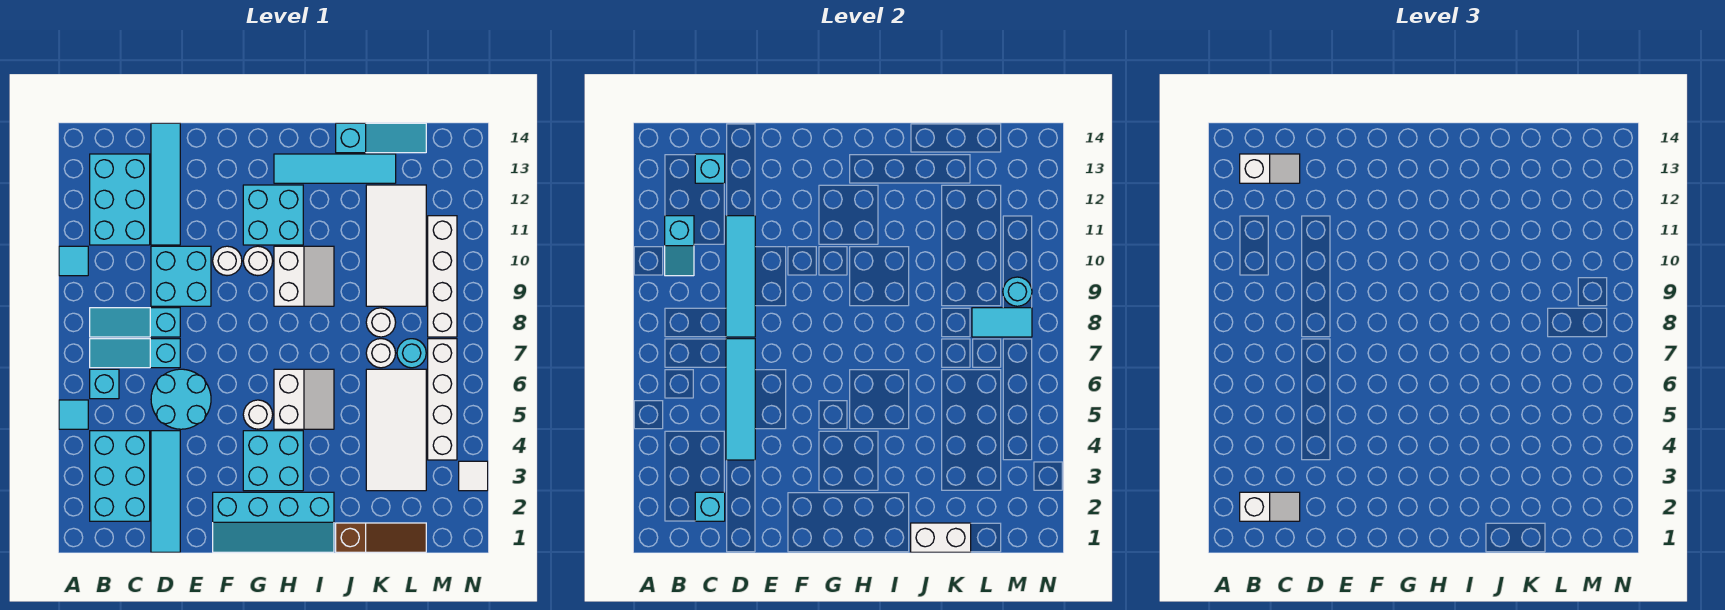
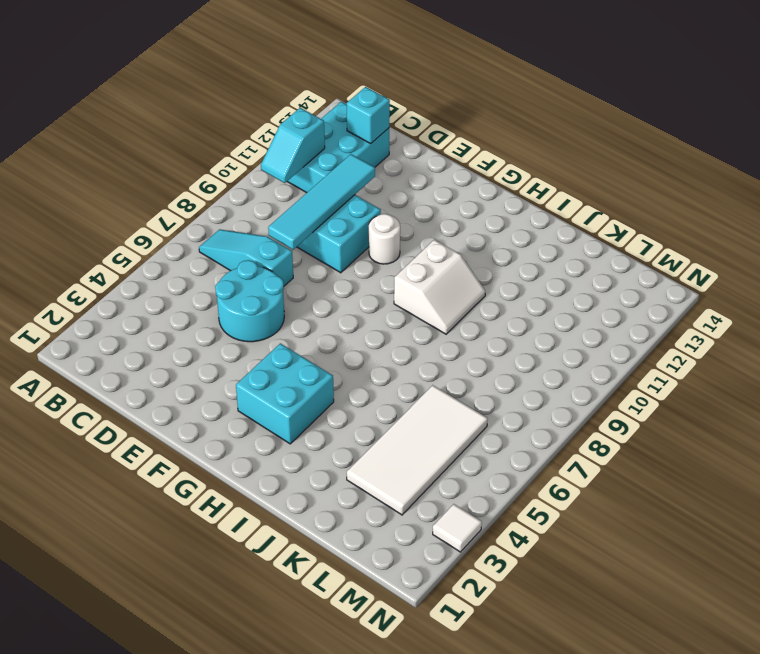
none -> cyan 1x1 tile [59,400,88,429]
none -> cyan 1x1 tile [59,246,88,276]
none -> cyan 2x3 brick [90,431,150,521]
none -> cyan 1x1 brick [90,369,119,399]

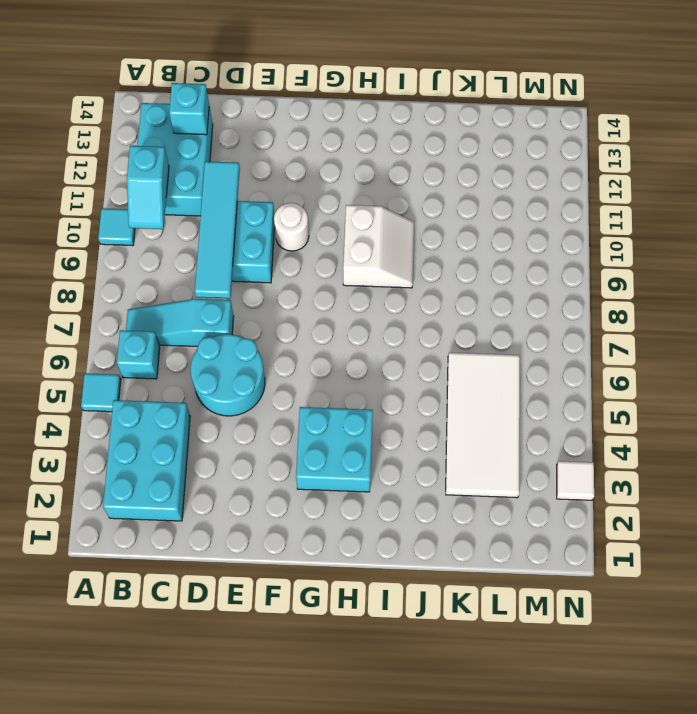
none -> cyan 1x3 slope [90,308,180,337]
none -> cyan 1x4 tile [151,431,180,552]
none -> cyan 1x4 tile [151,123,180,245]
none -> cyan 2x4 slope [213,492,334,552]

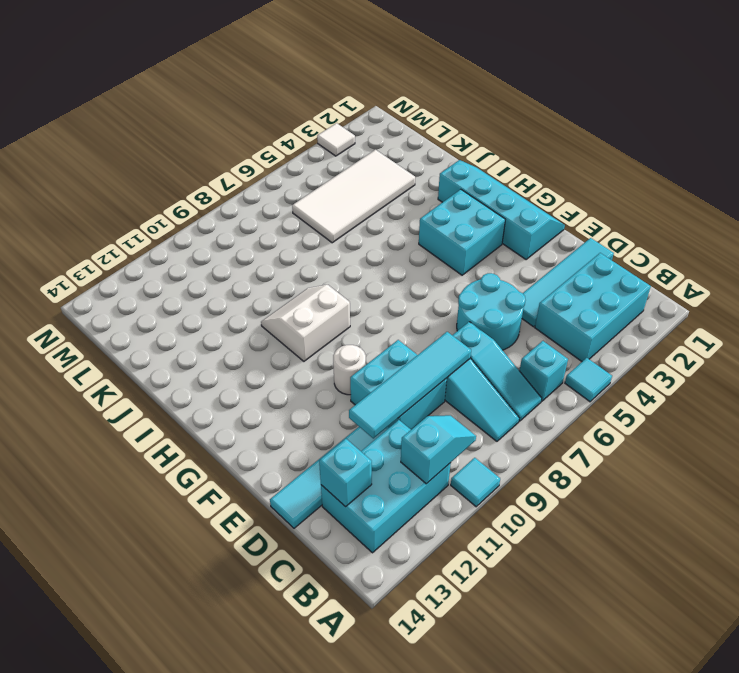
none -> white 1x1 round brick [243,400,273,429]
none -> white 1x1 round brick [243,246,273,276]
none -> cyan 2x2 brick [243,185,303,245]
none -> white 2x2 slope [274,369,334,429]

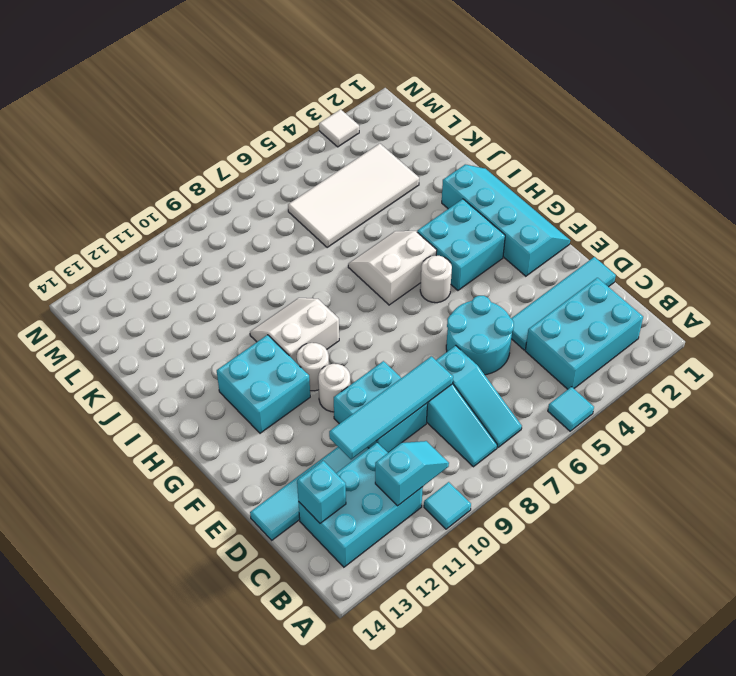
none -> cyan 1x1 brick [90,369,119,399]
none -> cyan 1x4 tile [274,154,396,183]
none -> brown 1x3 slope [336,523,426,552]
none -> cyan 1x3 slope [336,123,426,153]

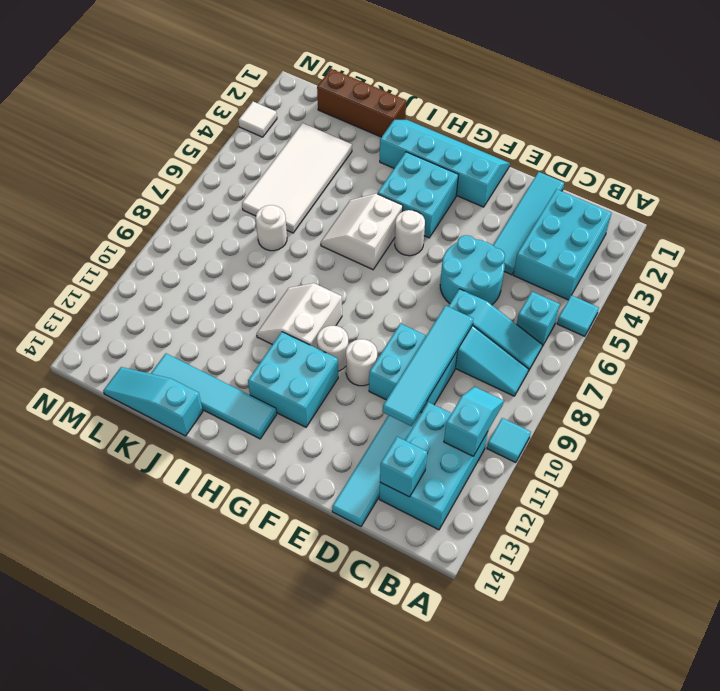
brown 1x3 brick [317,69,406,137] -> brown 1x3 slope [336,523,426,552]
none -> white 1x1 round brick [366,308,396,337]
none -> white 2x4 tile [366,185,426,306]
none -> cyan 1x1 round brick [397,339,426,368]
none -> white 1x4 brick [428,339,457,460]

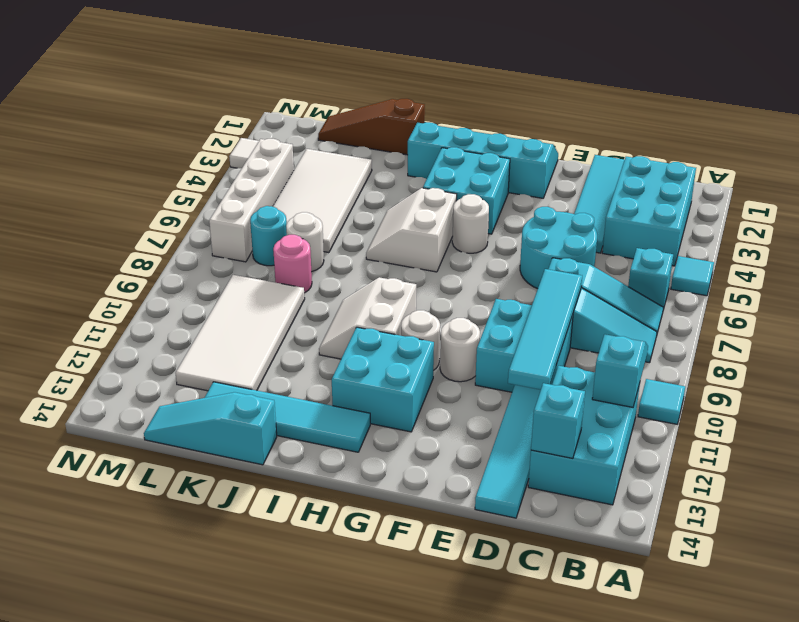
pink 1x1 round brick [273,235,312,293] -> white 1x1 round brick [366,308,396,337]
none -> white 1x4 brick [428,216,457,337]
none -> cyan 1x1 brick [695,492,725,521]
none -> cyan 1x4 tile [726,339,755,460]
none -> white 1x2 brick [911,523,971,552]

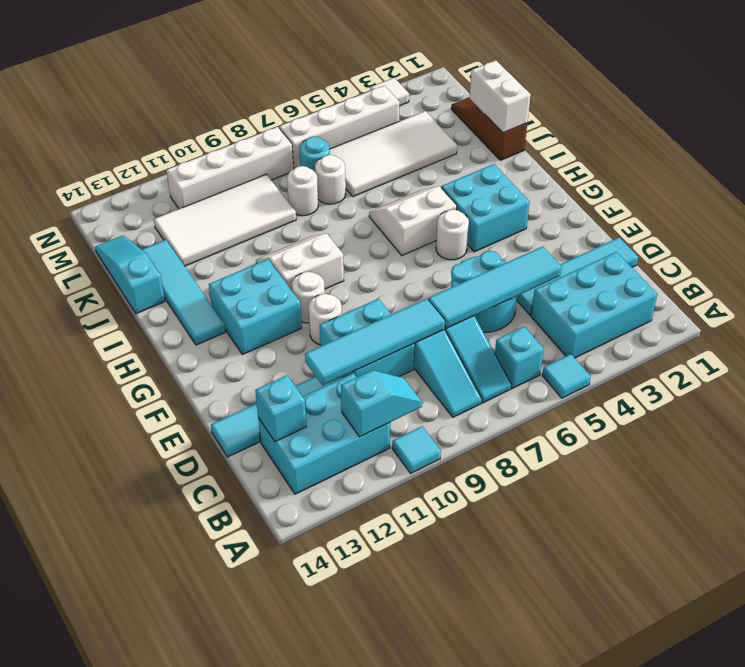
none -> cyan 2x4 slope [213,492,334,552]
none -> cyan 1x1 brick [695,492,725,521]
none -> cyan 1x2 tile [972,308,1032,337]
none -> cyan 1x1 round brick [1003,277,1032,306]

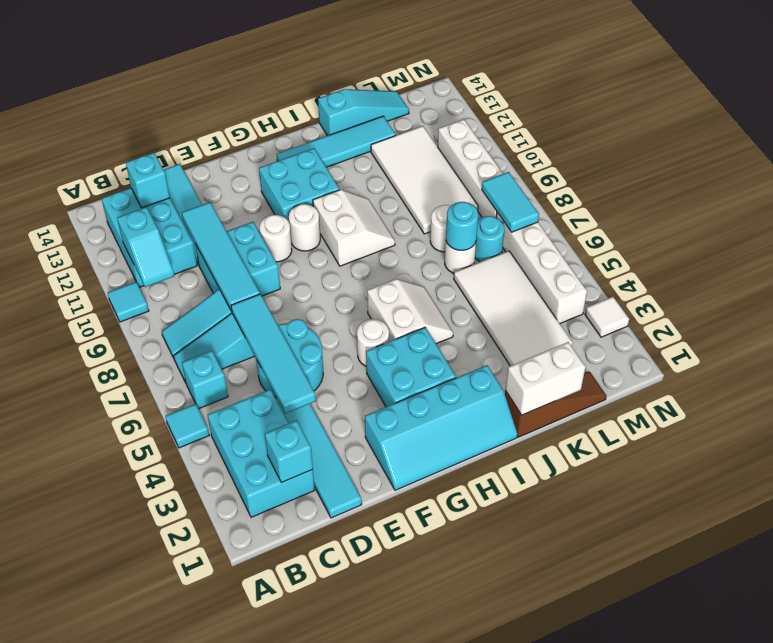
cyan 1x1 round brick [446,202,478,250] -> cyan 1x1 round brick moved to [1003,277,1032,306]
cyan 1x2 tile [482,172,539,232] -> cyan 1x2 tile turned to [972,308,1032,337]
none -> white 1x2 slope [1240,492,1300,521]
none -> white 1x2 slope [1240,154,1300,183]

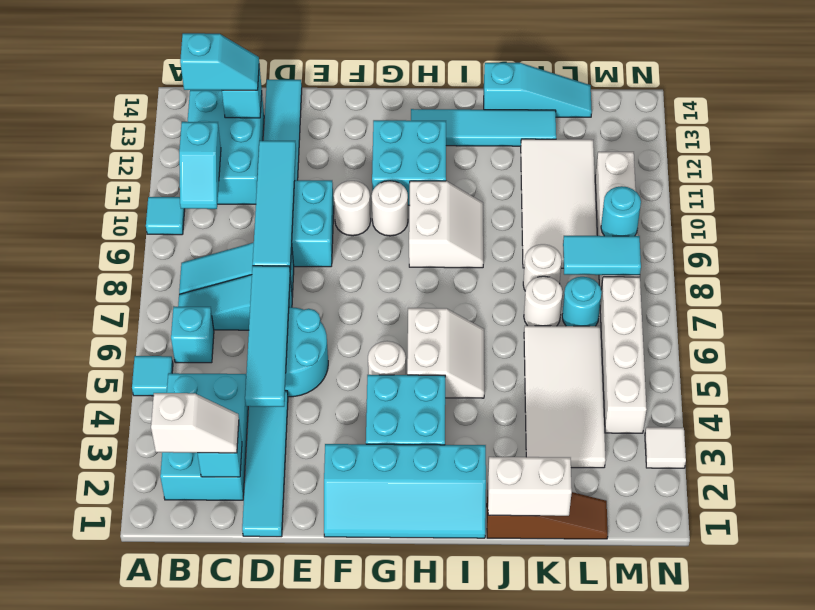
cyan 1x2 slope [180,33,259,90] -> white 1x2 slope [1240,154,1300,183]

